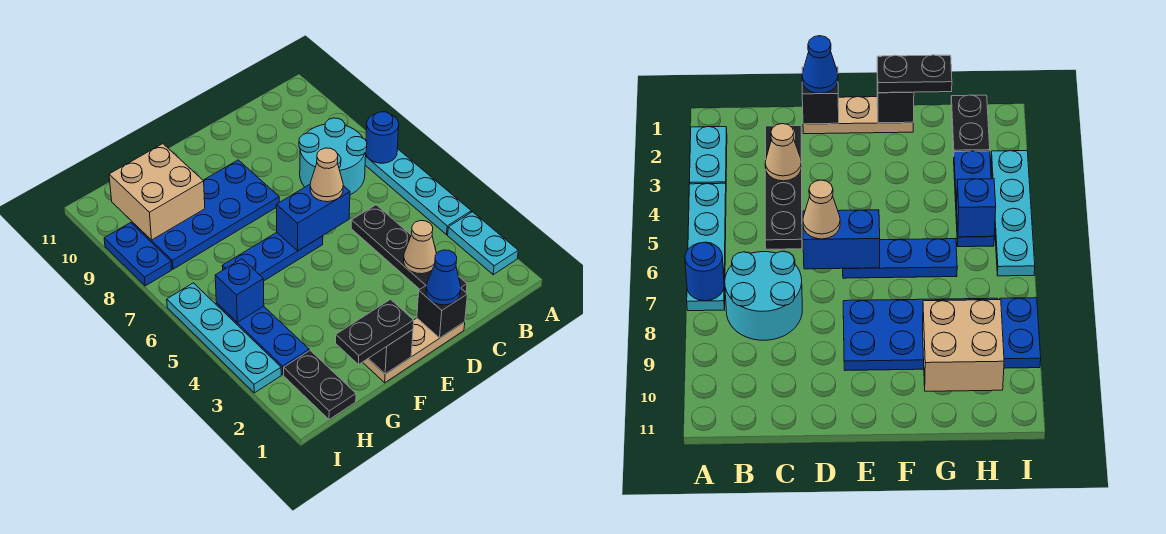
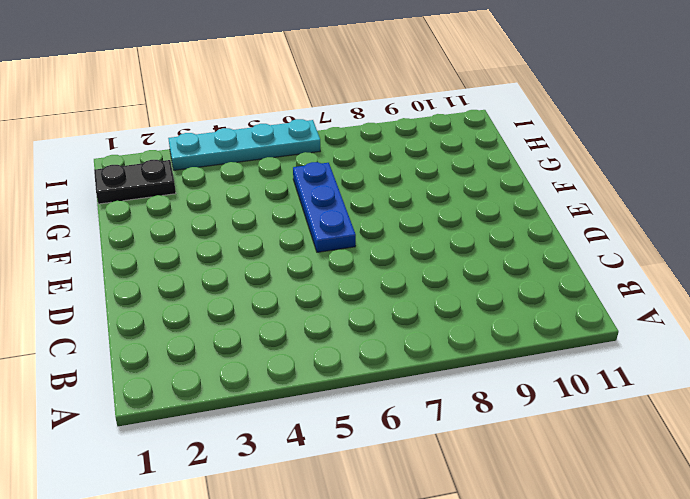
none -> cyan 1x2 plate [448,212,518,275]
none -> cyan 1x4 plate [365,149,471,235]
none -> cyan 2x2 round brick [299,118,367,195]

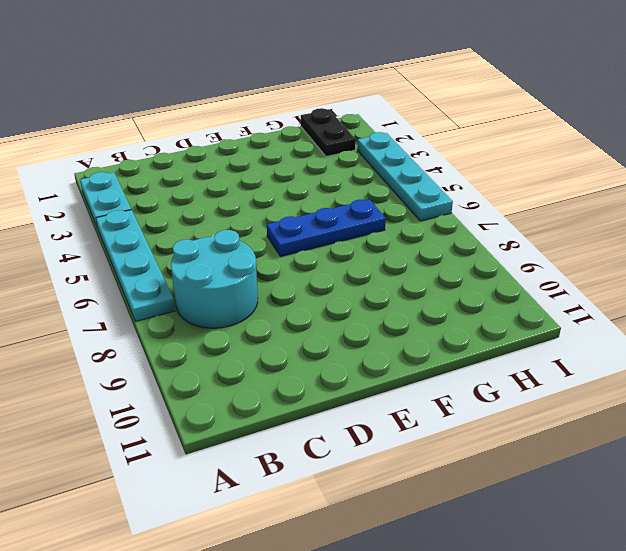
none -> black 1x4 plate [351,205,467,292]
none -> tan 1x3 plate [363,318,465,383]
none -> blue 2x4 plate [132,160,279,269]

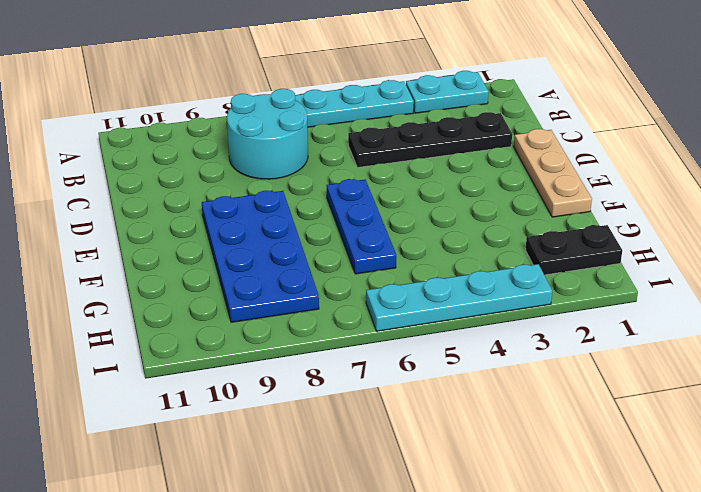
none -> blue 1x3 plate [216,303,309,375]
none -> blue 1x2 plate [104,223,172,286]
none -> blue 1x1 round brick [366,112,399,163]

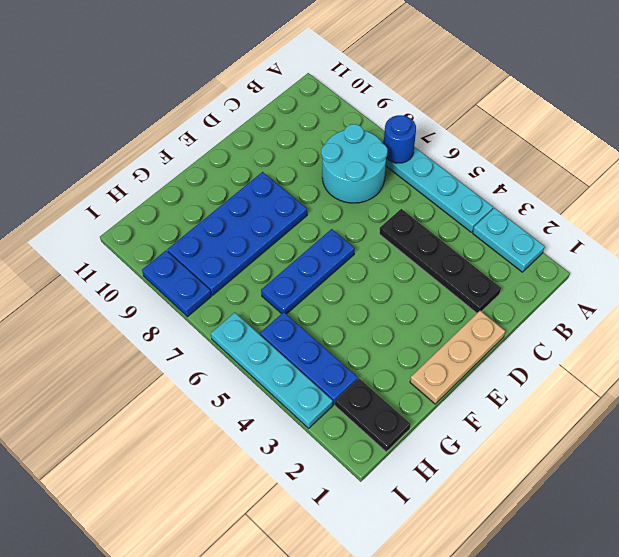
none -> tan 1x1 cone [404,221,436,274]
none -> black 1x1 brick [417,286,467,338]
none -> blue 1x2 brick [276,184,350,251]

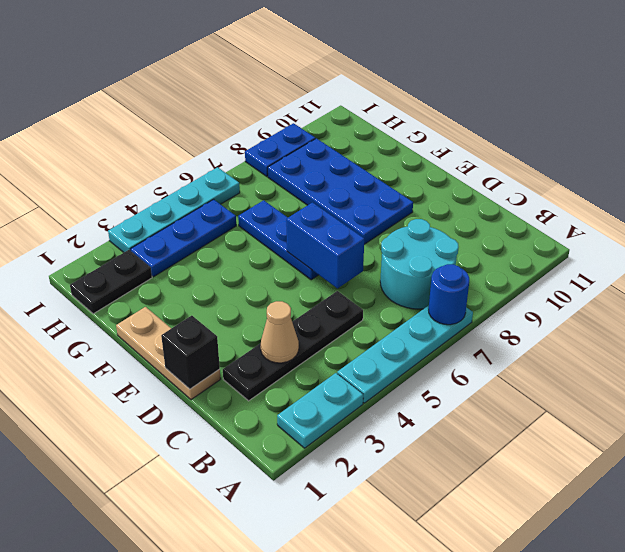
none -> black 1x1 brick [368,330,413,374]
none -> tan 2x2 brick [109,144,205,240]
none -> blue 1x1 brick [215,259,264,322]

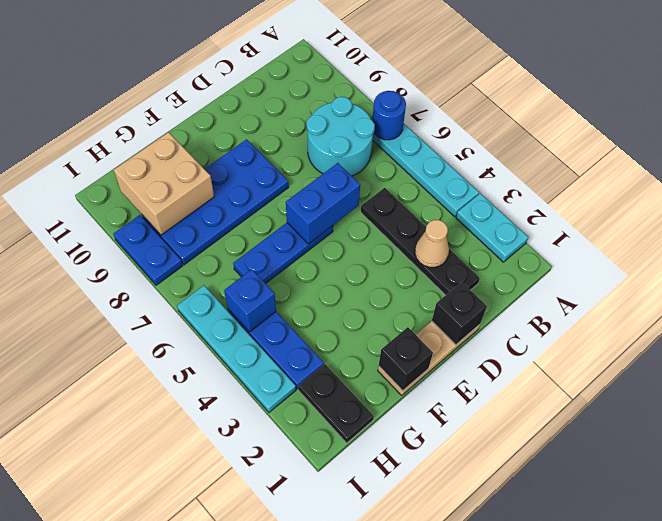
none -> blue 1x1 cone [426,250,461,305]
none -> tan 1x1 cone [310,148,343,202]
none -> black 1x2 plate [336,299,414,365]

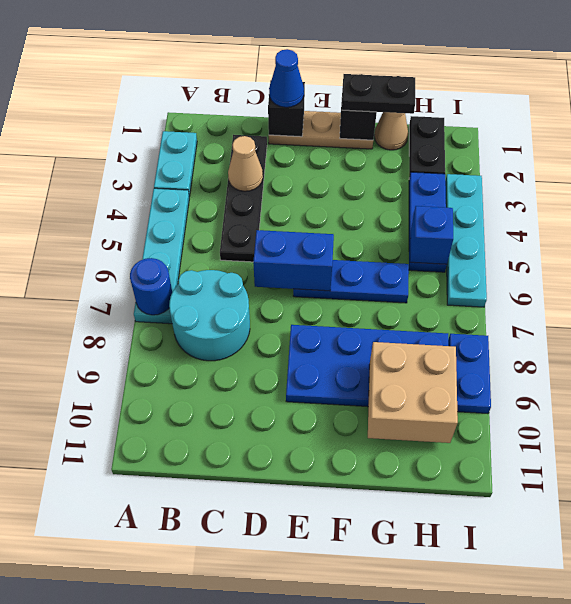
tan 1x1 cone [374,112,408,150] -> tan 1x1 cone moved to [310,148,343,202]

